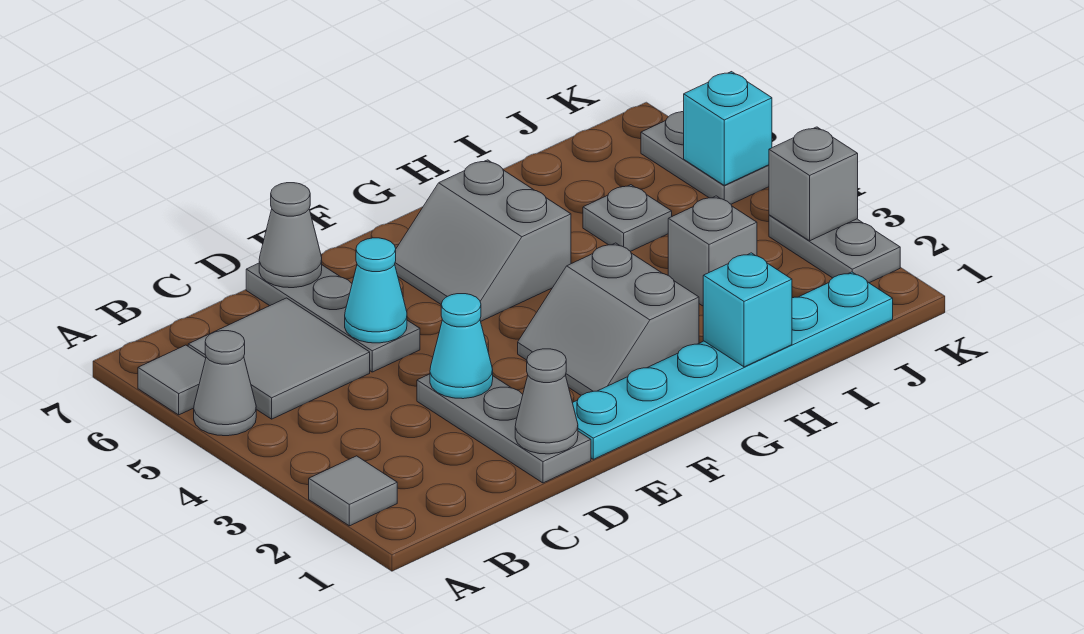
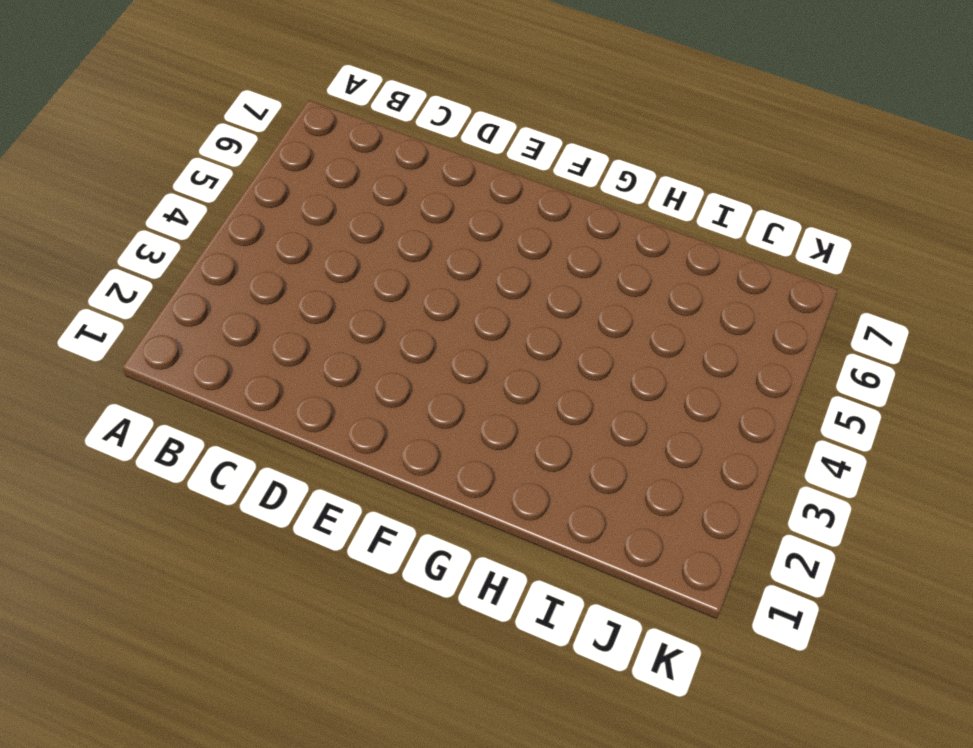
none -> grey 1x1 tile [309,456,397,526]
none -> grey 1x1 cone [194,331,256,436]
none -> grey 1x1 tile [138,345,206,415]

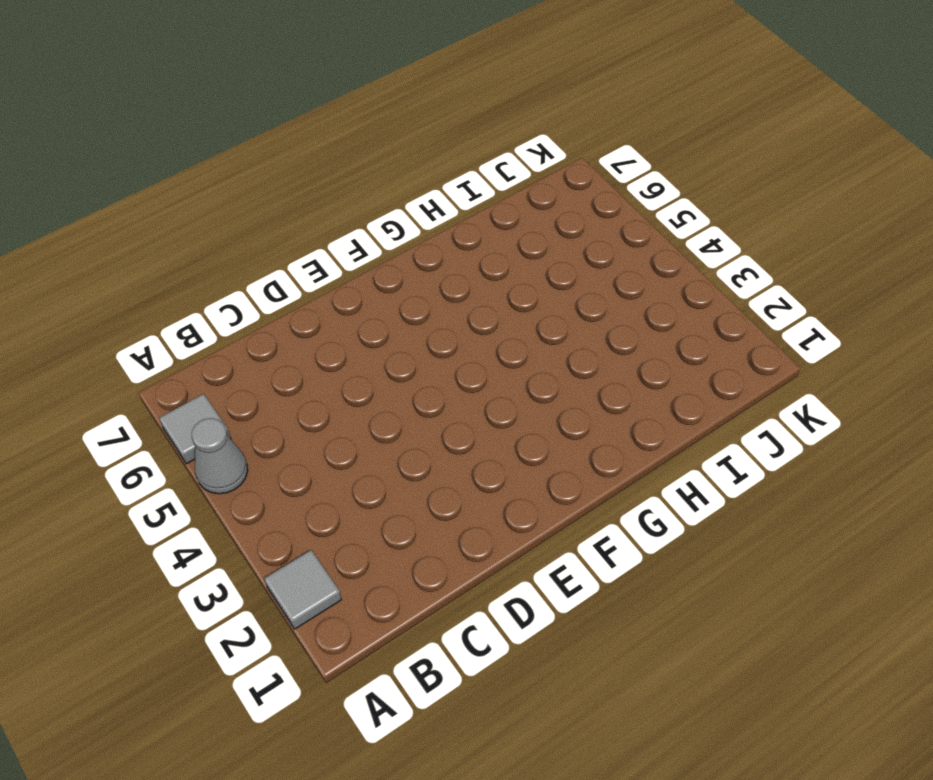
none -> grey 2x2 tile [188,298,370,419]
none -> grey 1x3 plate [417,374,591,483]
none -> grey 1x3 plate [246,263,420,372]

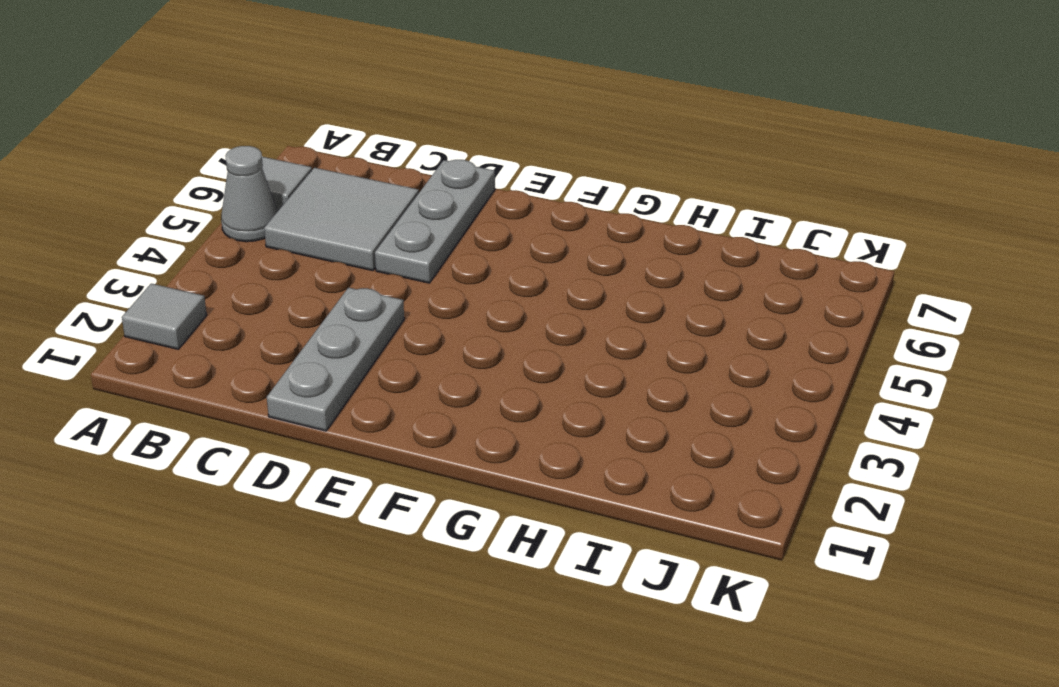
none -> cyan 1x6 plate [573,272,893,459]
none -> grey 2x2 slope [518,243,699,395]
none -> grey 2x2 slope [395,160,571,321]

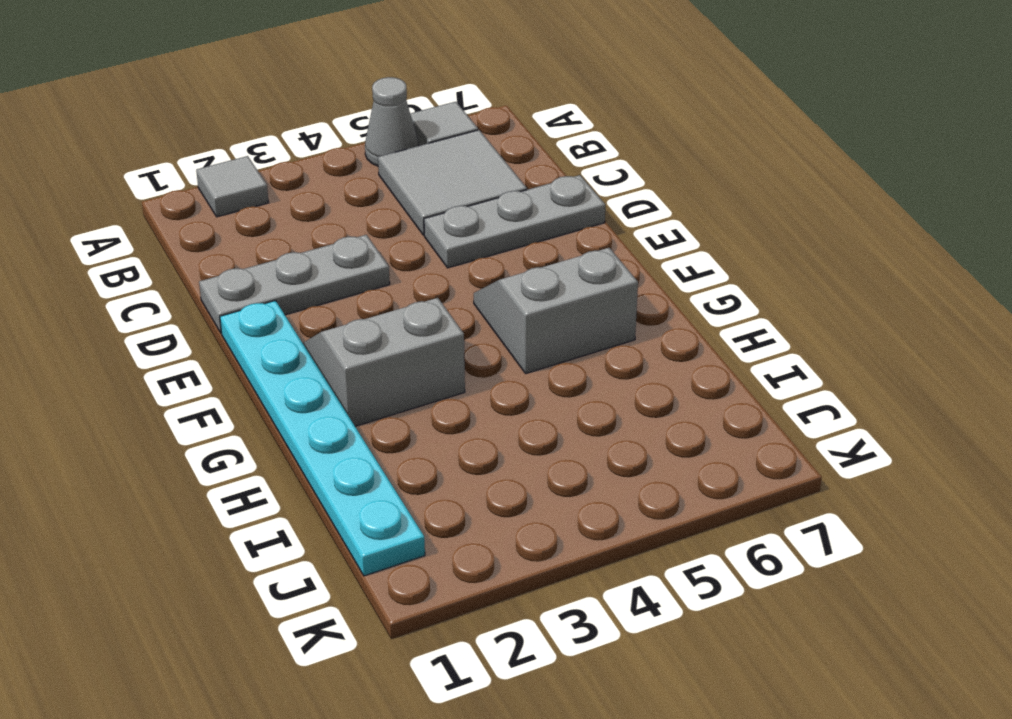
none -> grey 1x1 brick [668,196,757,306]
none -> grey 1x1 plate [583,185,672,251]
none -> grey 1x2 plate [769,215,900,283]

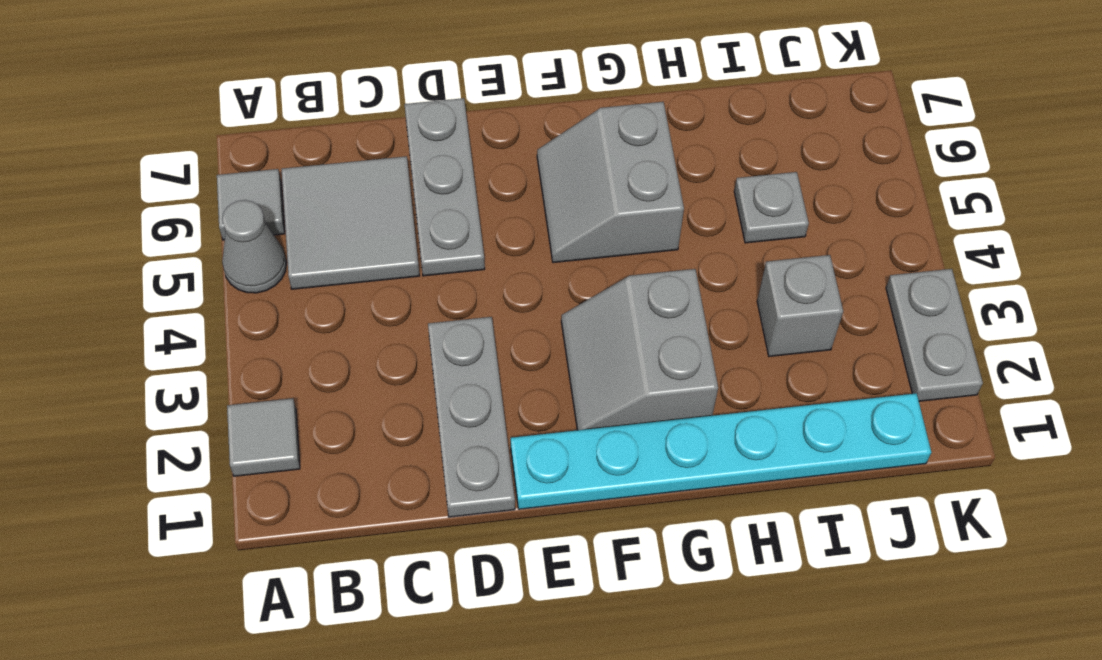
none -> grey 1x2 plate [641,112,769,204]
none -> grey 1x1 cone [515,349,578,454]
none -> cyan 1x1 cone [430,294,493,399]

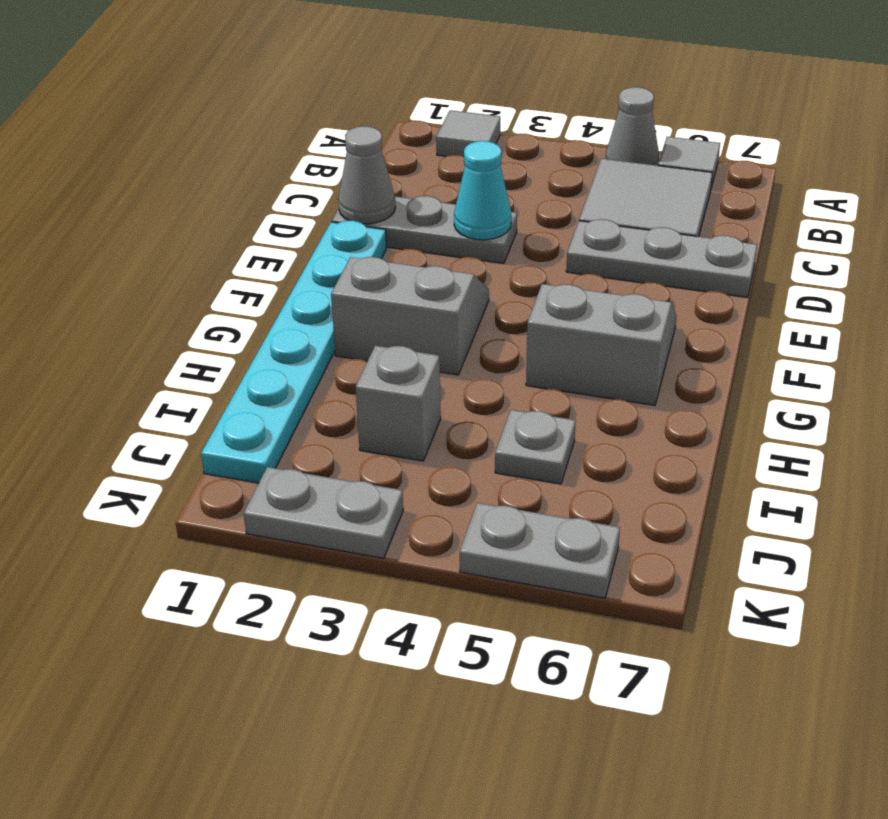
none -> cyan 1x1 cone [345,238,407,343]
none -> grey 1x1 cone [259,183,322,288]
none -> cyan 1x1 brick [703,253,792,367]

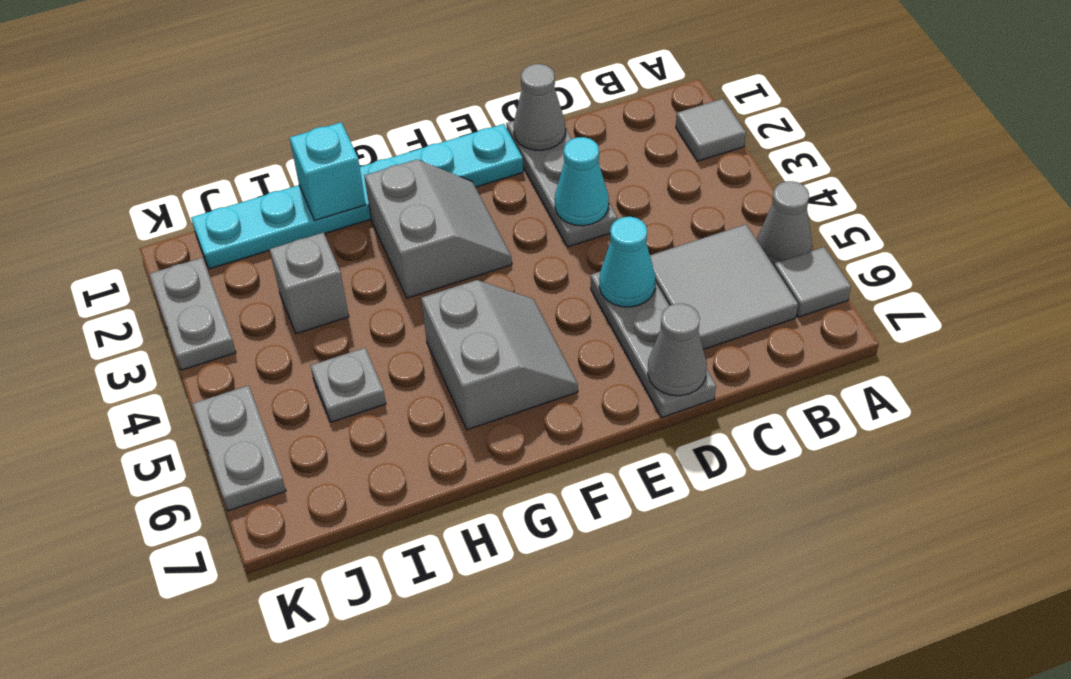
none -> grey 1x1 brick [769,127,858,241]
none -> cyan 1x1 brick [684,72,772,185]

